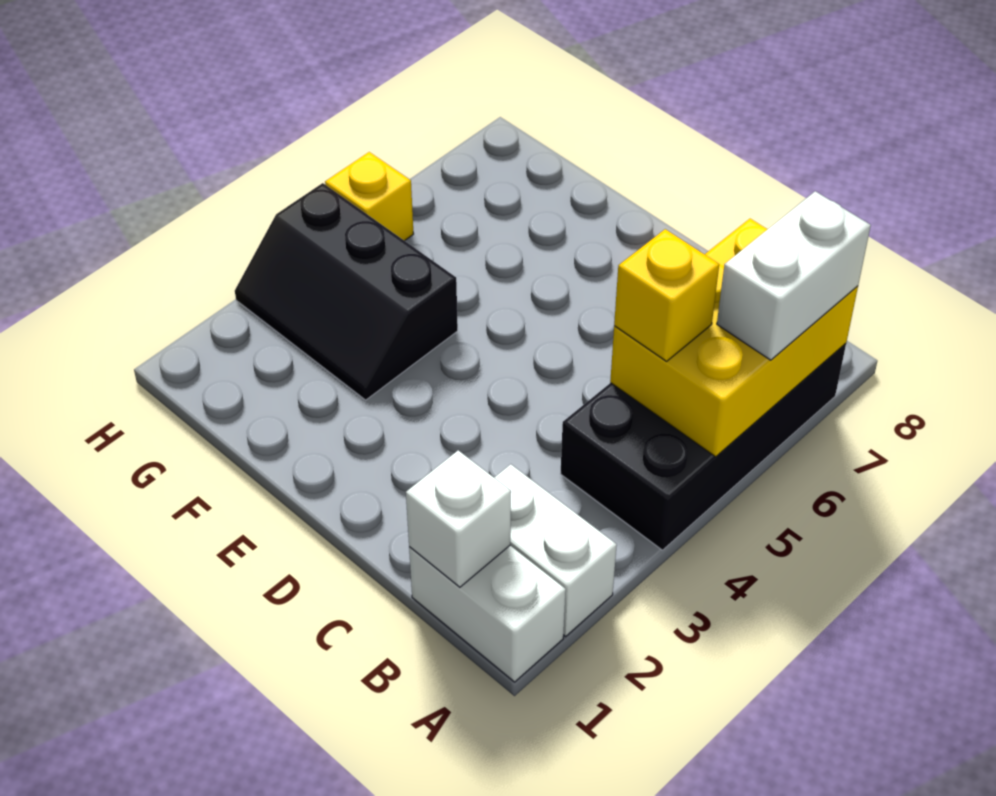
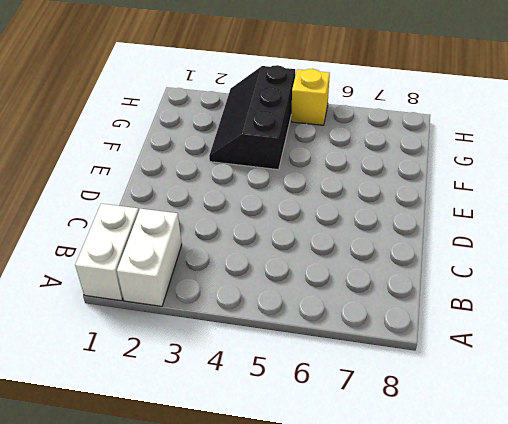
none -> black 2x4 brick [560,344,846,550]
none -> yellow 2x3 brick [610,219,858,457]

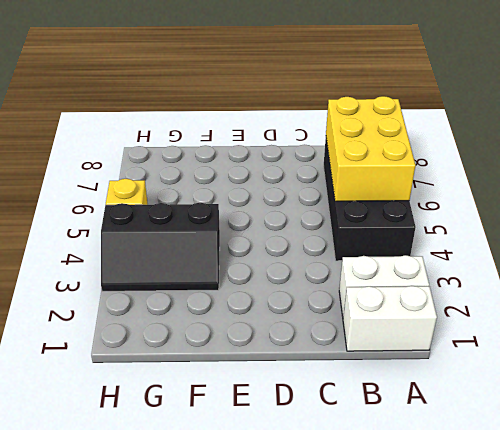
none -> white 1x1 brick [406,450,511,587]
none -> white 1x2 brick [717,191,871,360]

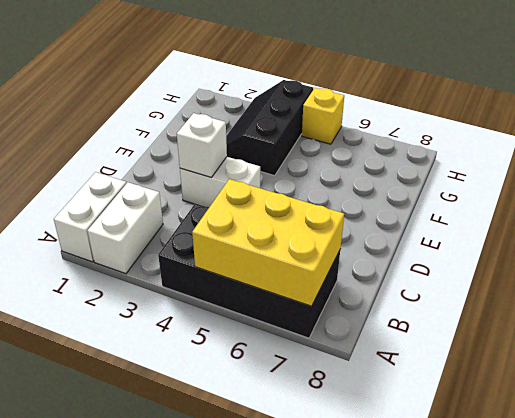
white 1x2 brick [180,157,260,207] -> white 1x2 brick moved to [717,191,871,360]
white 1x1 brick [177,113,227,177] -> white 1x1 brick moved to [406,450,511,587]
none -> yellow 1x1 brick [614,229,719,361]

